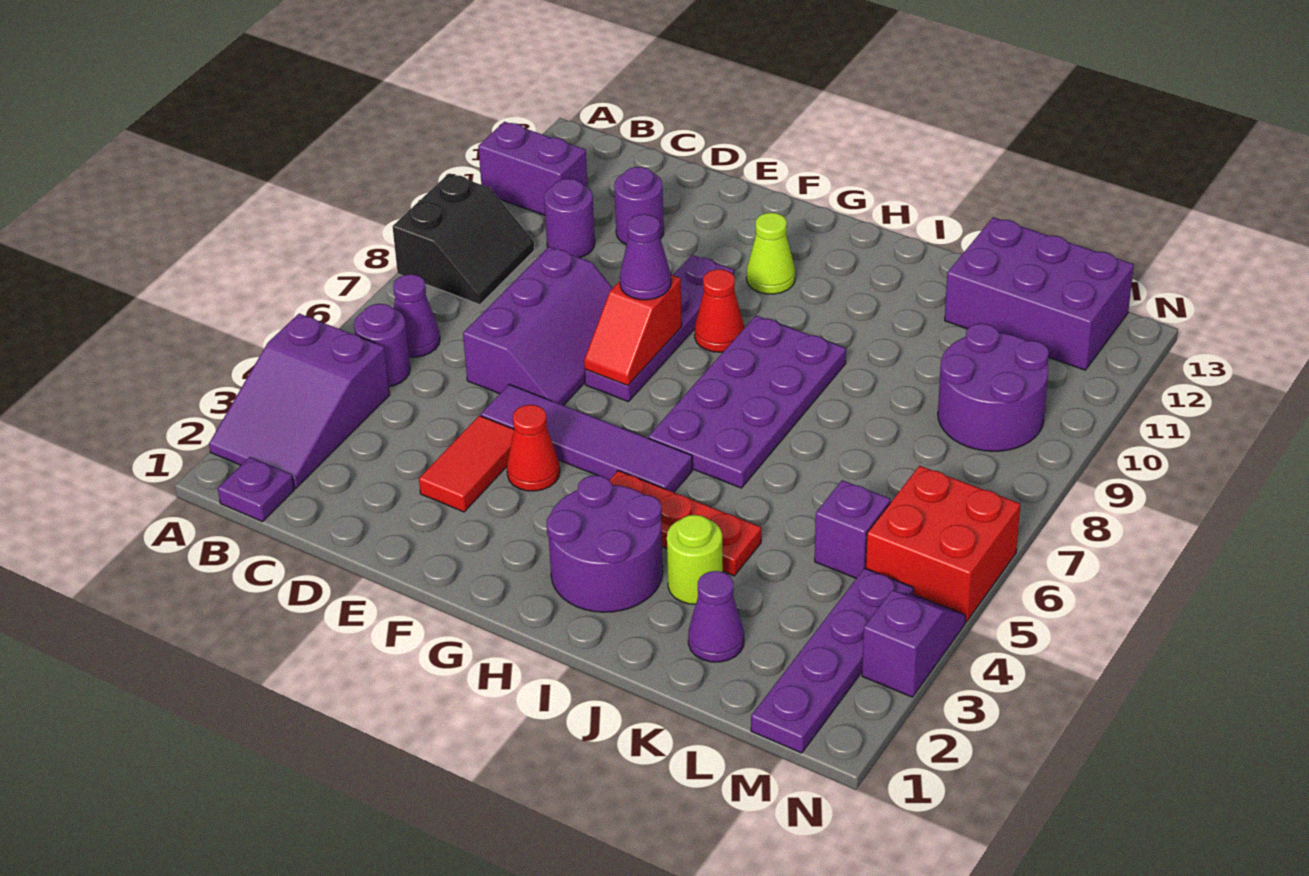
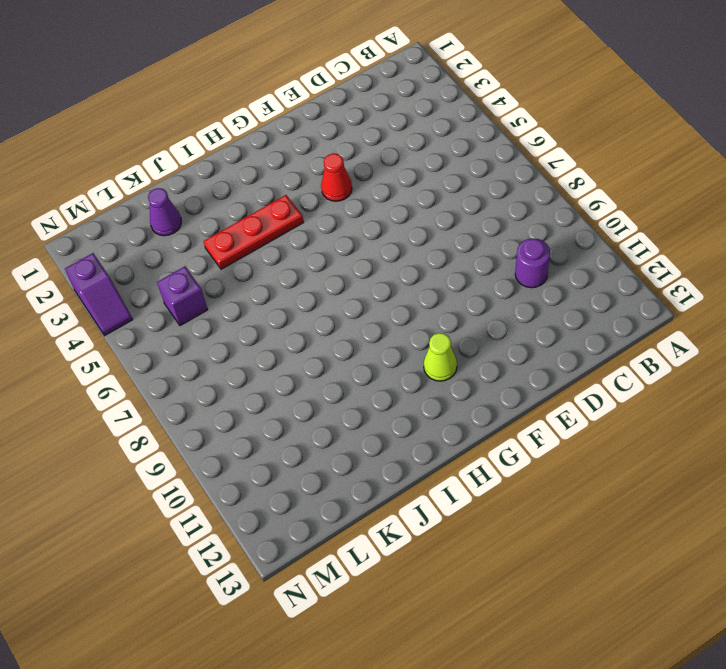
none -> purple 2x3 slope [209,314,390,488]
none -> black 2x2 slope [392,173,534,305]
none -> purple 1x2 brick [478,122,588,215]

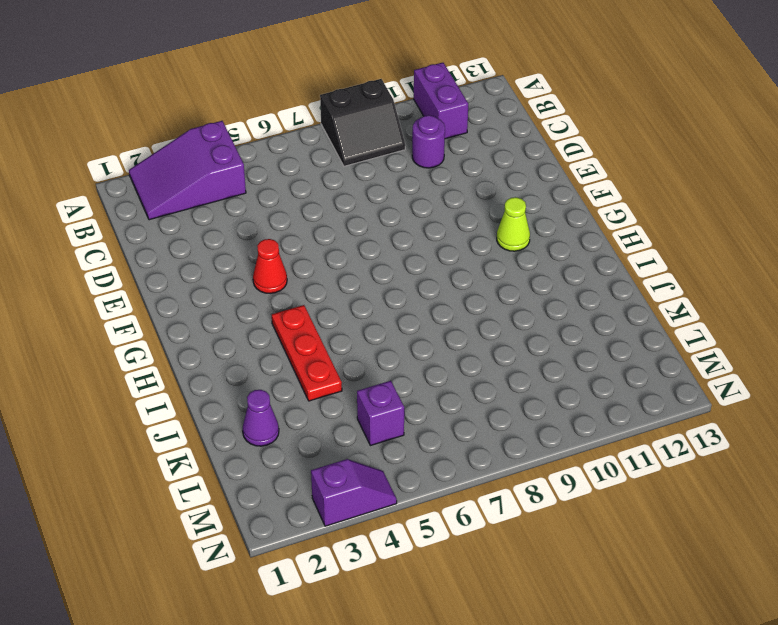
none -> purple 1x1 plate [218,457,294,522]
none -> purple 1x1 round brick [354,304,410,387]
none -> purple 1x1 cone [393,274,440,357]

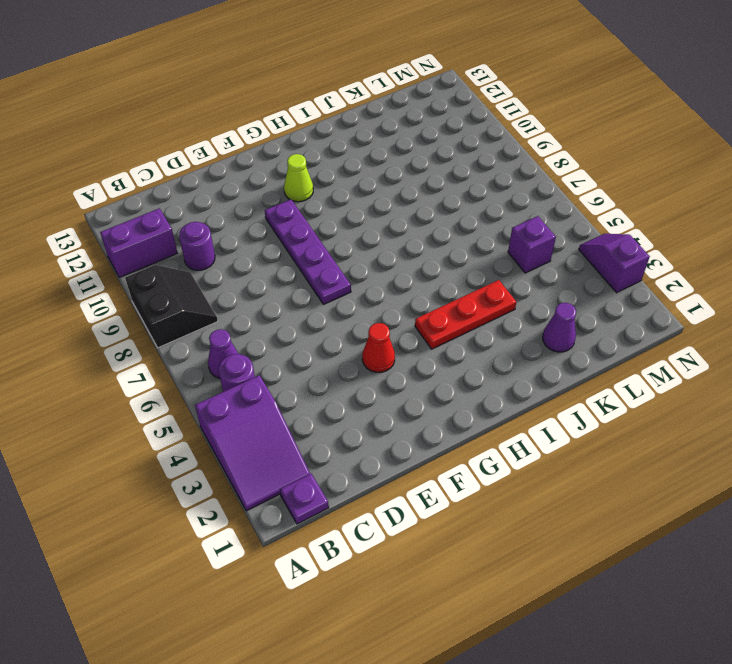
none -> purple 2x3 slope [463,247,612,405]
none -> purple 1x1 round brick [614,167,664,245]
none -> red 1x2 tile [419,416,514,512]

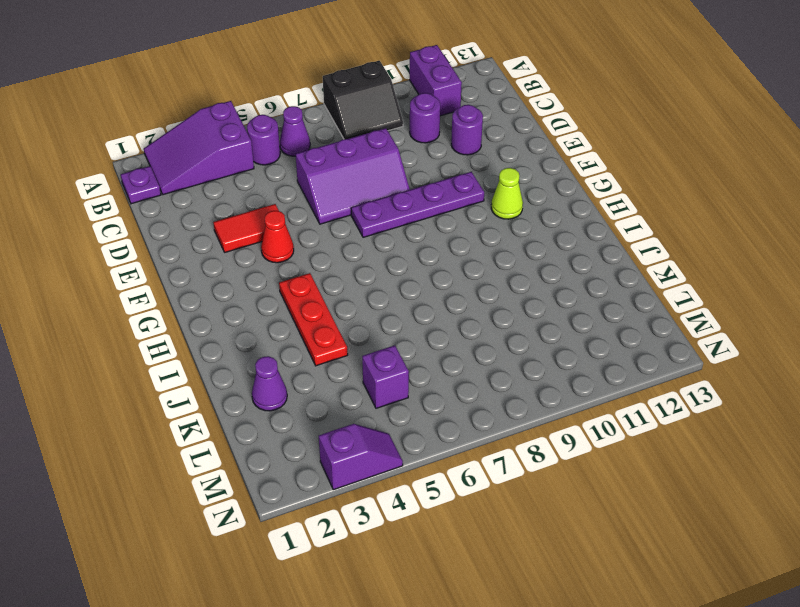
none -> purple 1x4 tile [481,384,692,492]
none -> red 1x1 cone [695,269,744,352]
none -> purple 2x2 round brick [547,475,663,612]

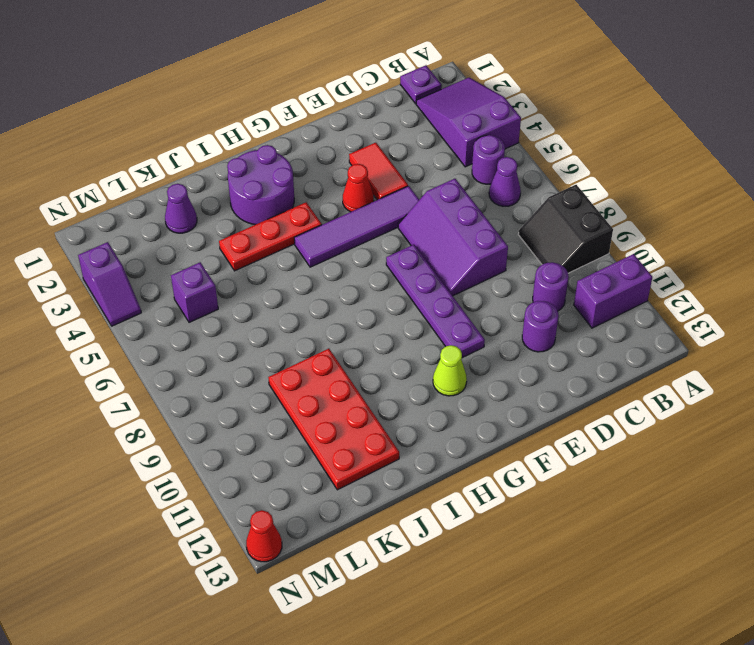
red 2x4 plate [268,349,399,490] -> purple 2x3 brick [945,217,1134,370]
red 1x1 cone [246,510,282,562] -> red 1x1 cone moved to [695,269,744,352]
none -> purple 2x4 plate [648,316,846,488]
none -> lime 1x1 round brick [667,515,723,604]
none -> purple 2x2 round brick [938,323,1049,451]

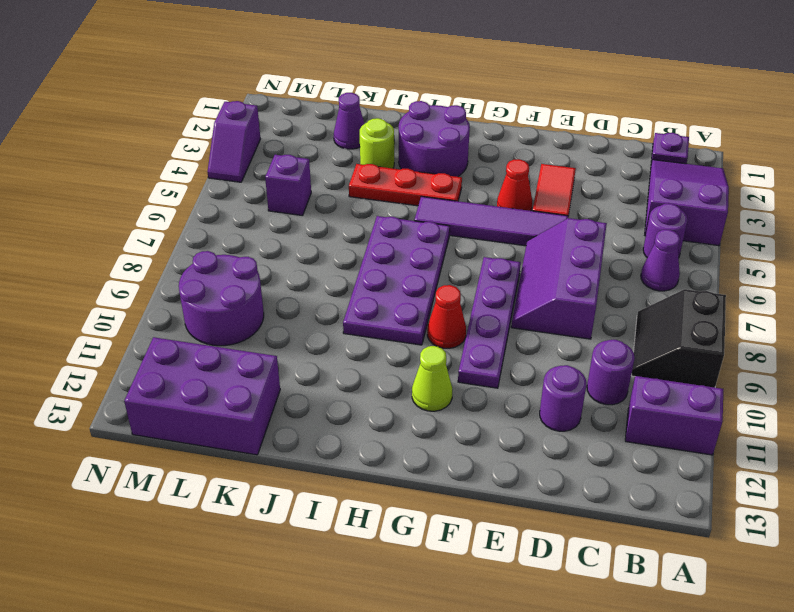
none -> purple 1x4 plate [751,568,914,753]
none -> red 2x2 brick [866,466,1020,622]
none -> red 1x2 slope [584,275,682,385]

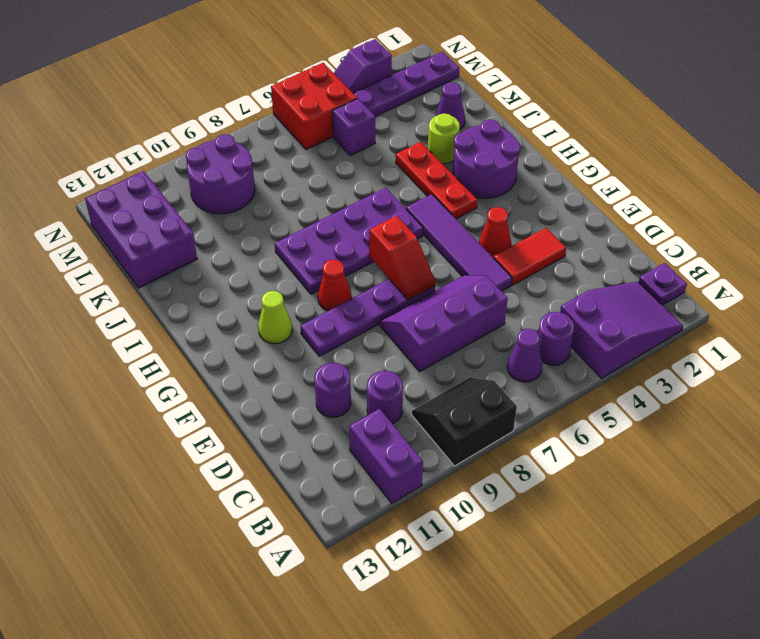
red 1x2 slope [369,216,435,300] -> red 1x2 slope turned to [584,275,682,385]
none -> purple 1x1 cone [620,214,671,300]

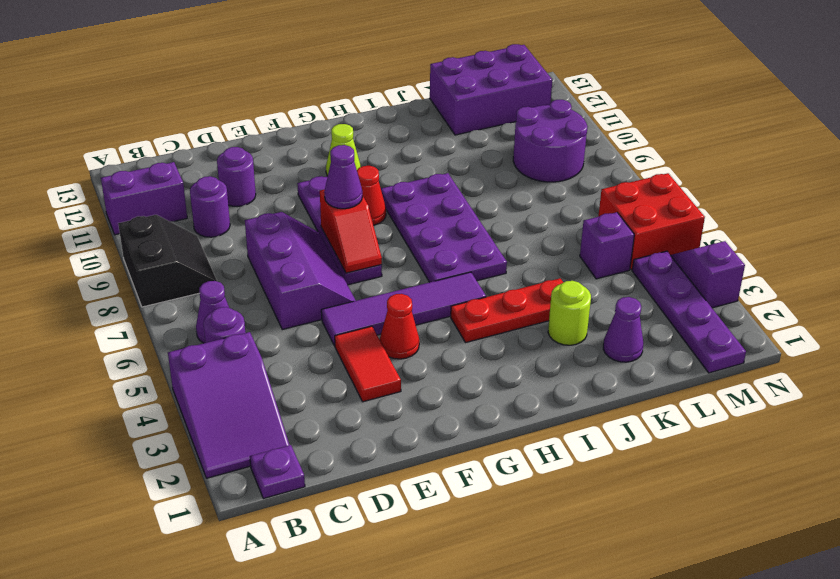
none -> purple 2x2 round brick [547,475,663,612]

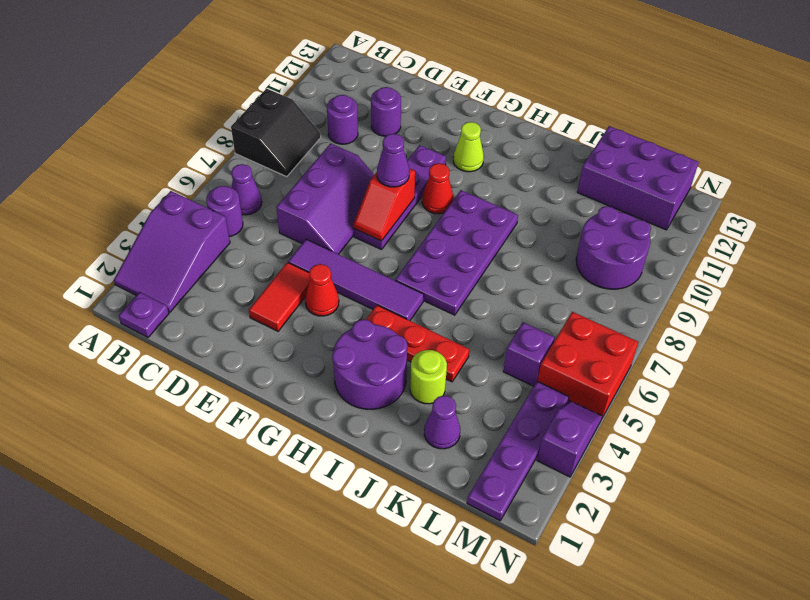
none -> purple 1x2 brick [478,122,588,215]

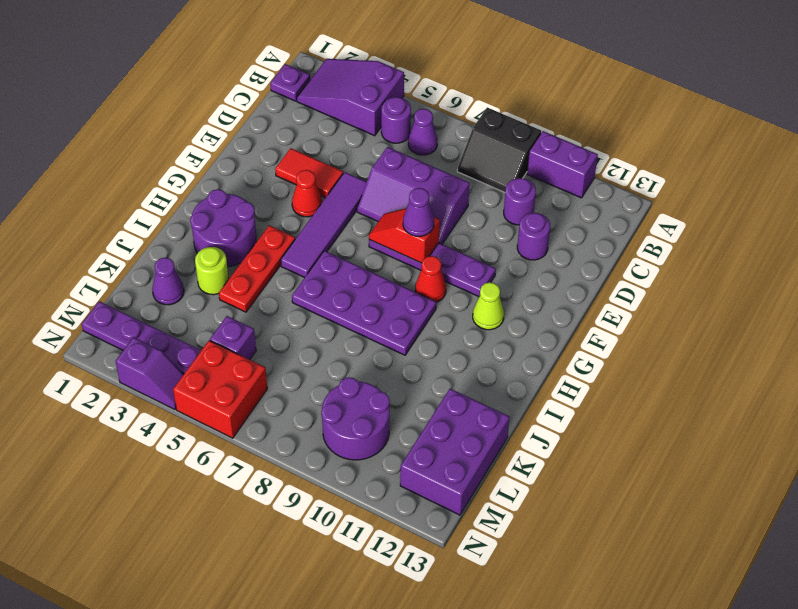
purple 1x2 brick [527,131,598,198] -> purple 1x2 brick turned to [478,122,588,215]

